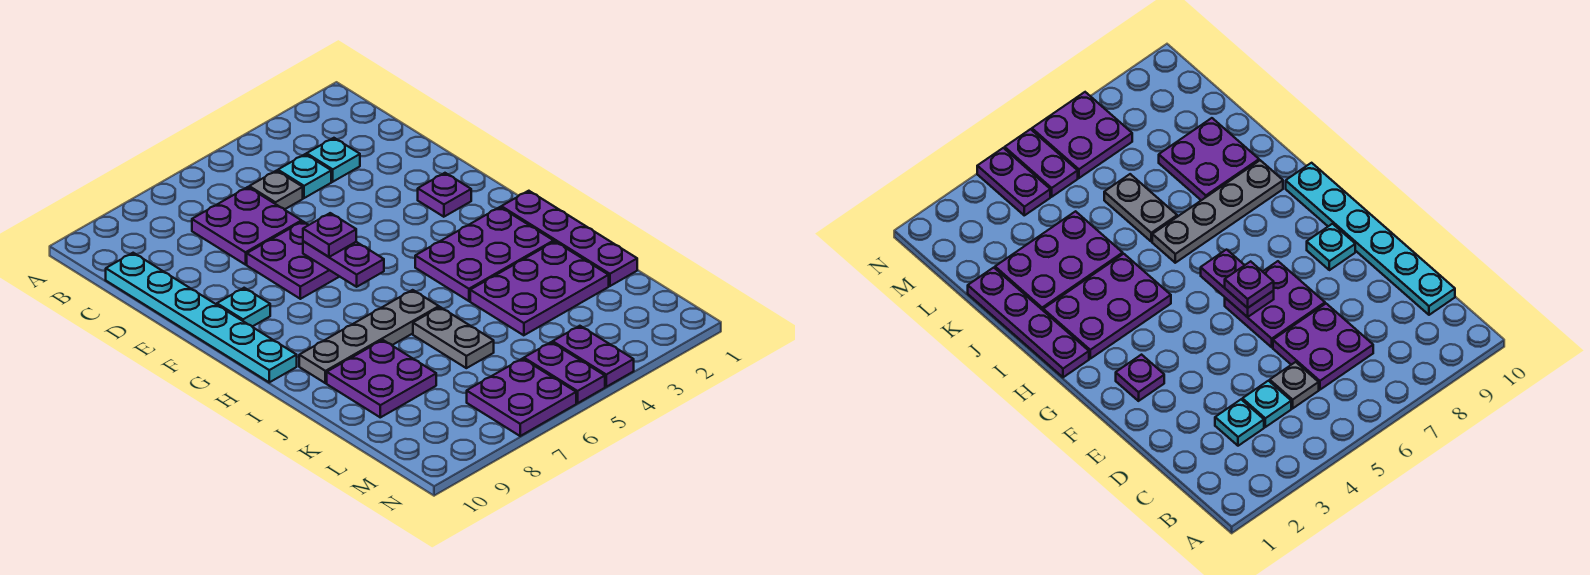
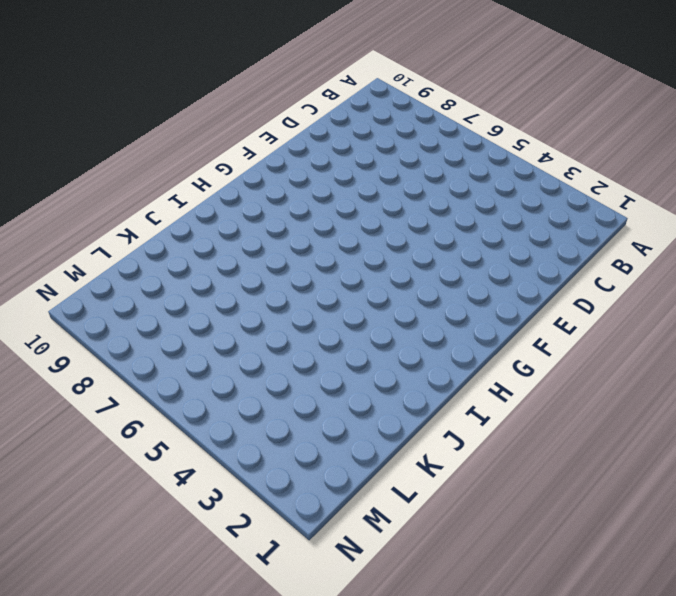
none -> cyan 1x1 plate [307,138,360,182]
none -> cyan 1x1 plate [278,154,331,198]
none -> grey 1x1 plate [249,171,303,209]

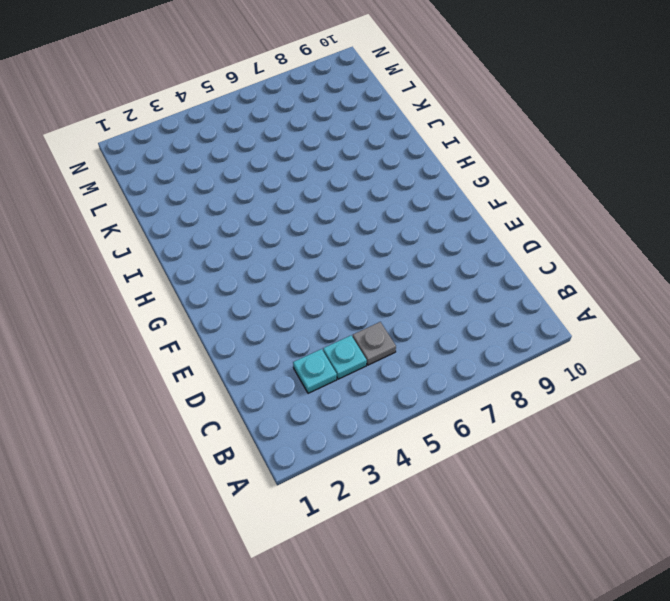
none -> purple 2x2 plate [192,187,302,265]
none -> cyan 1x6 plate [106,253,297,382]
none -> purple 2x2 plate [247,221,339,299]

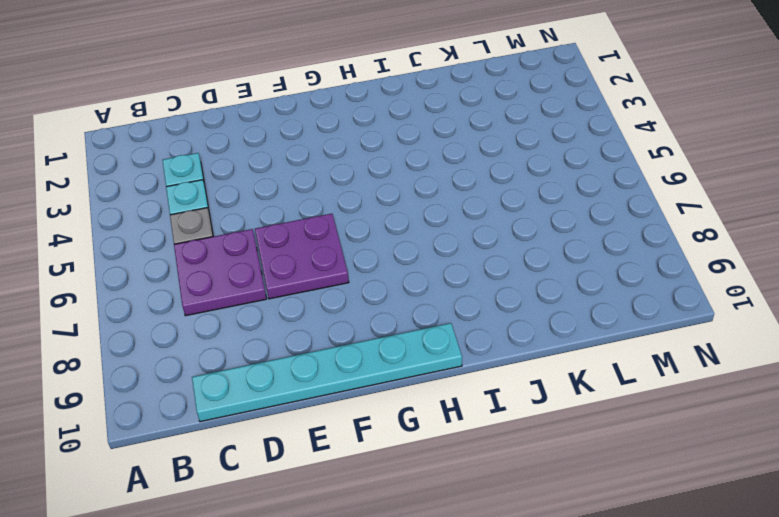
none -> purple 1x1 plate [418,173,471,217]
none -> cyan 1x1 plate [217,288,270,327]
none -> purple 1x4 plate [501,191,637,286]

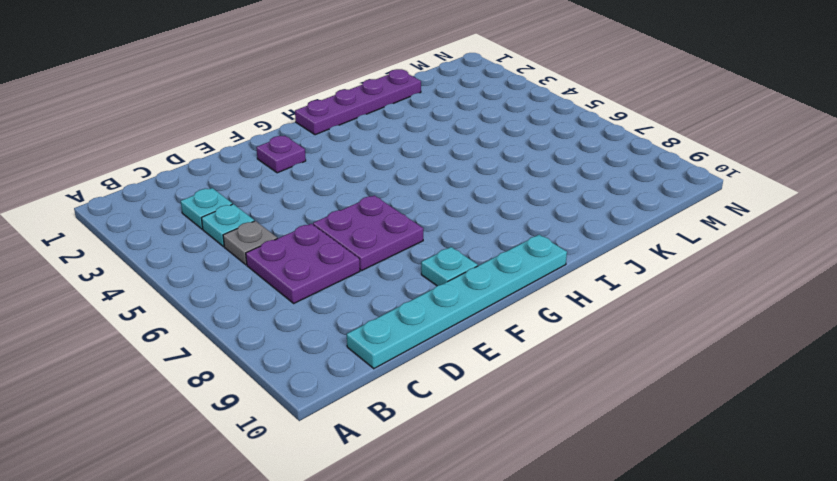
none -> purple 2x3 plate [415,207,554,301]
none -> grey 1x4 plate [299,290,439,383]
none -> purple 2x3 plate [470,242,609,335]

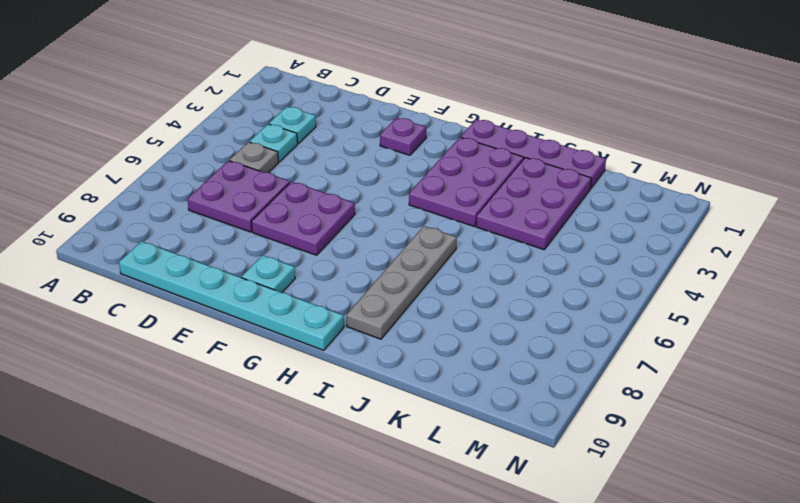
none -> grey 1x2 plate [413,307,494,368]
none -> purple 2x2 plate [327,340,436,417]
none -> purple 1x2 plate [553,326,634,387]

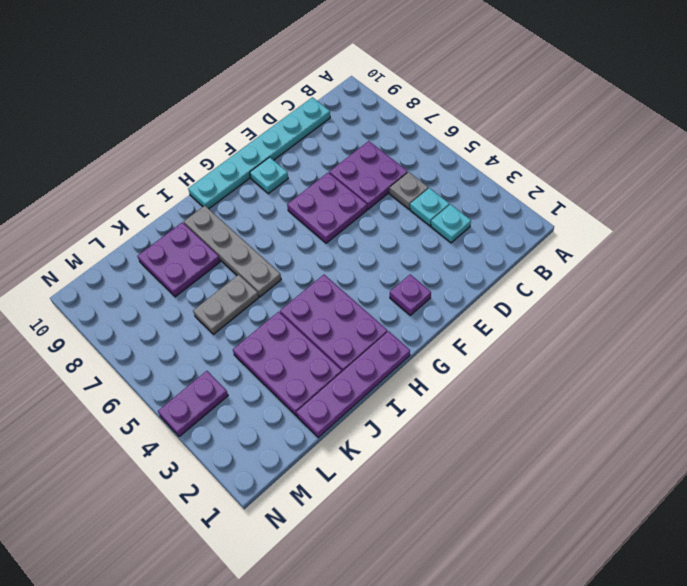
none -> purple 1x2 plate [524,342,605,403]
none -> purple 2x2 plate [467,359,576,436]
none -> purple 1x2 plate [303,241,384,287]

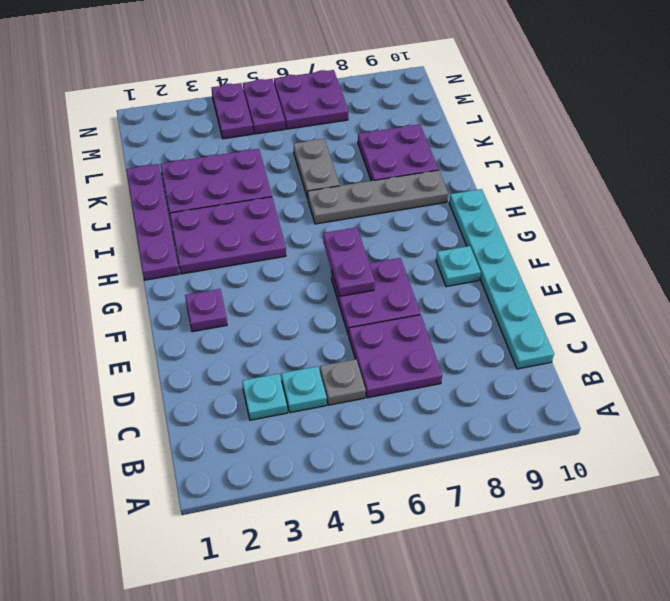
none -> purple 1x1 plate [303,213,356,257]

